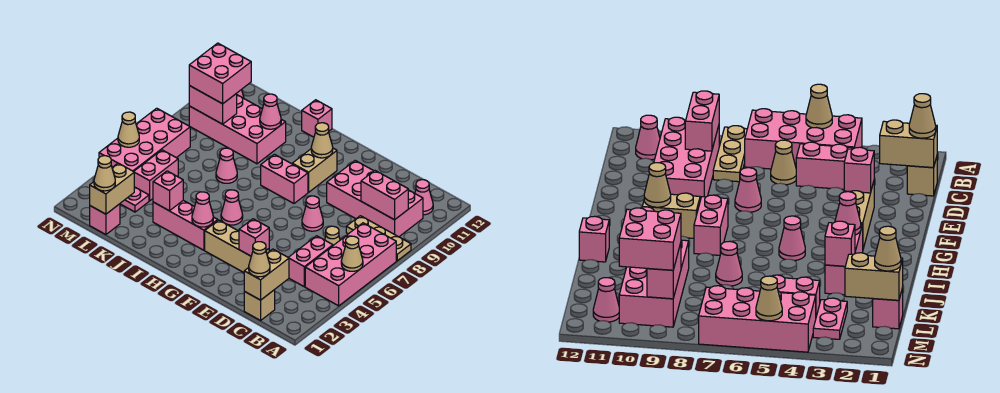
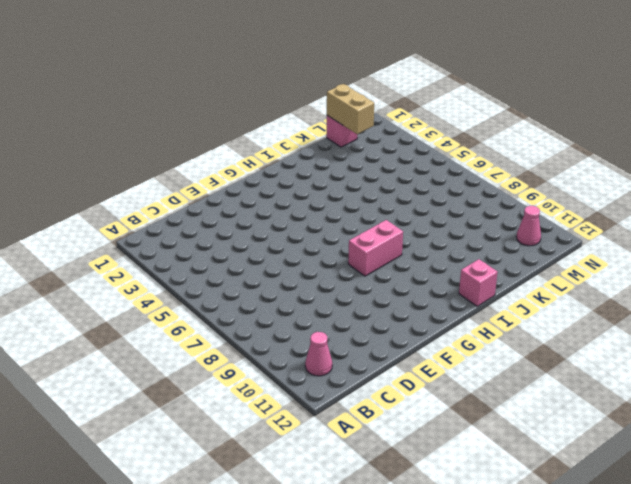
none -> pink 2x4 brick [305,223,396,306]
none -> tan 1x3 plate [346,216,411,261]
none -> pink 2x4 brick [327,161,423,237]
none -> tan 1x1 brick [244,290,275,320]

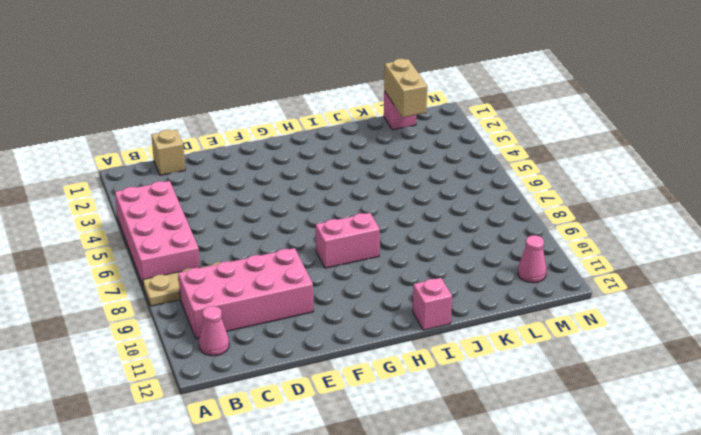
none -> pink 1x2 brick [288,236,333,287]
none -> tan 1x1 cone [325,226,340,245]
none -> tan 1x3 brick [205,220,269,272]
none -> pink 1x1 cone [302,196,323,231]

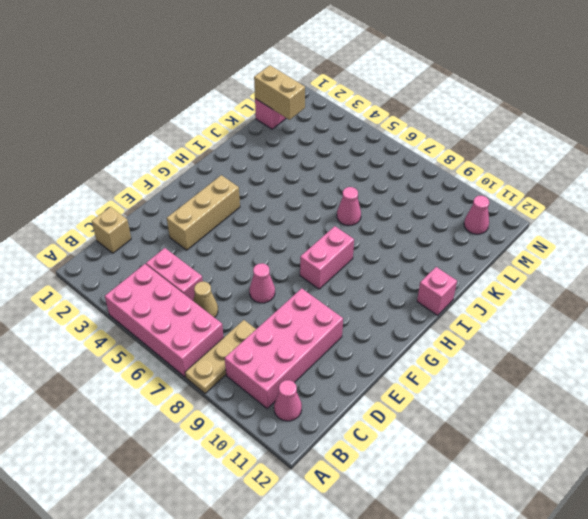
none -> tan 1x2 brick [292,148,337,192]
none -> pink 1x3 brick [153,200,218,250]
none -> pink 1x1 cone [221,190,243,225]
none -> pink 2x4 brick [189,95,286,164]

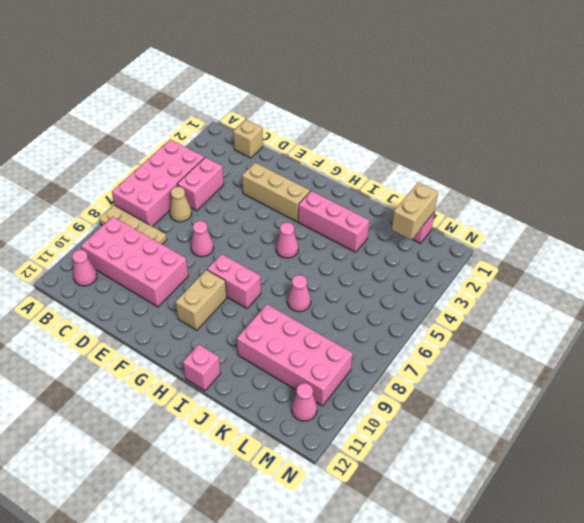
none -> pink 1x2 plate [120,187,149,212]
none -> pink 1x2 brick [134,150,178,201]
none -> pink 2x4 brick [99,108,190,172]
none -> tan 1x1 cone [341,236,363,271]

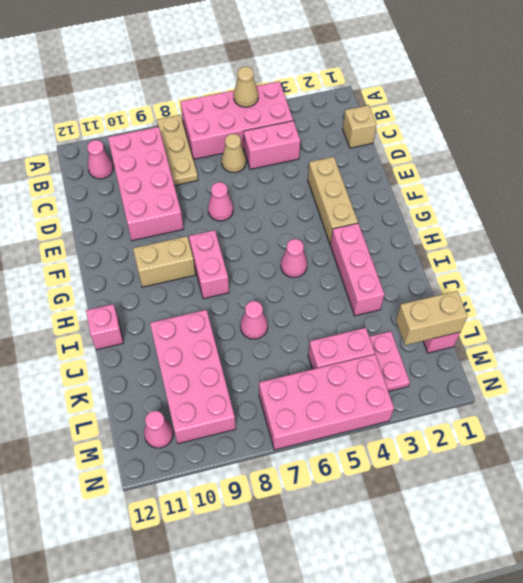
none -> pink 1x2 brick [361,171,408,220]
none -> tan 1x2 brick [244,249,289,300]
none -> pink 1x1 brick [239,219,269,256]
none -> tan 1x1 cone [311,123,333,158]

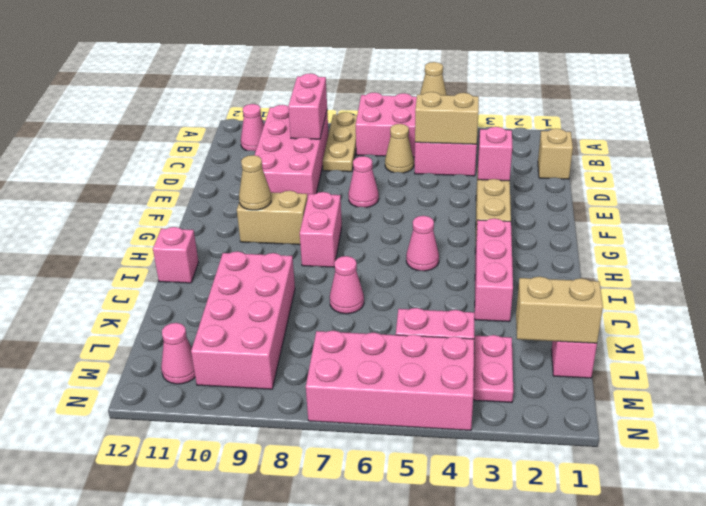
tan 1x2 brick [415,92,479,144] -> tan 1x2 brick moved to [244,249,289,300]
none -> pink 1x1 cone [192,192,213,227]
none -> pink 1x1 brick [153,171,183,211]
none -> pink 1x1 cone [260,94,281,129]
none -> pink 1x2 brick [189,86,237,124]

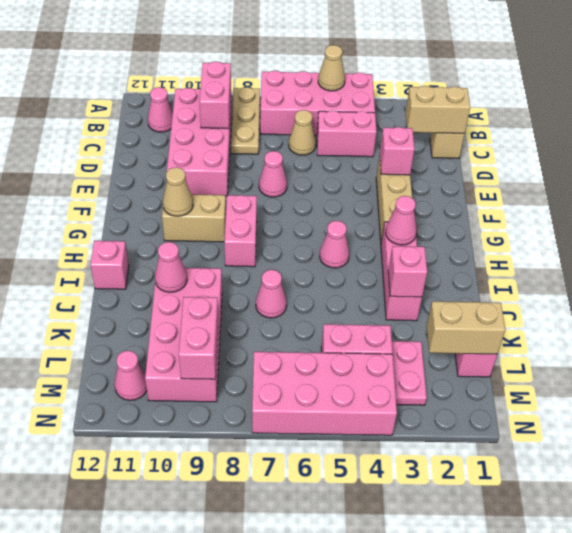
none -> tan 1x1 cone [118,112,139,147]
none -> tan 1x1 cone [249,242,270,277]
none -> tan 1x1 cone [94,156,115,191]
none -> pink 2x2 brick [189,43,251,104]

